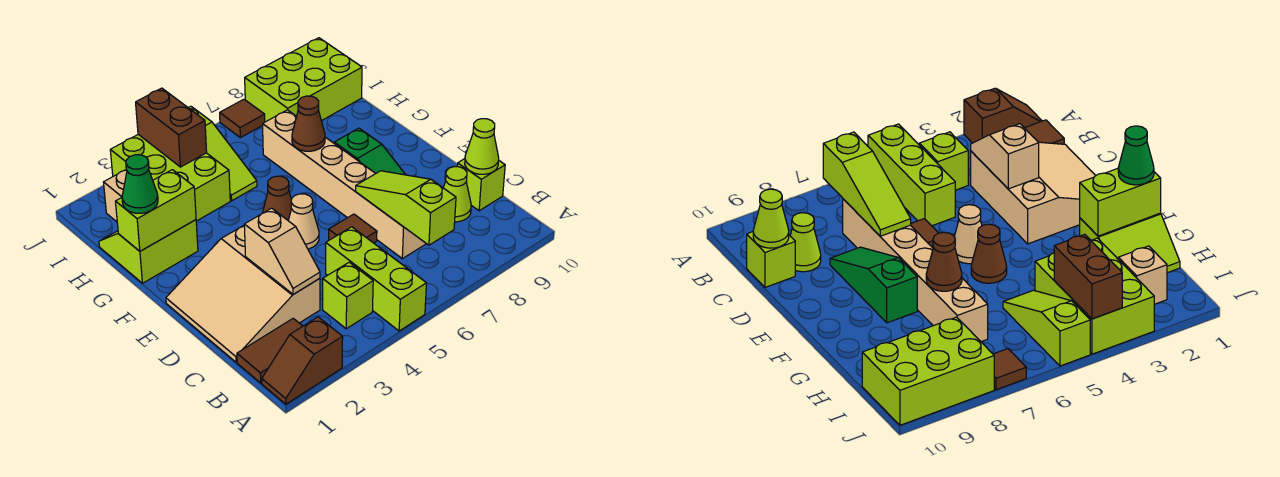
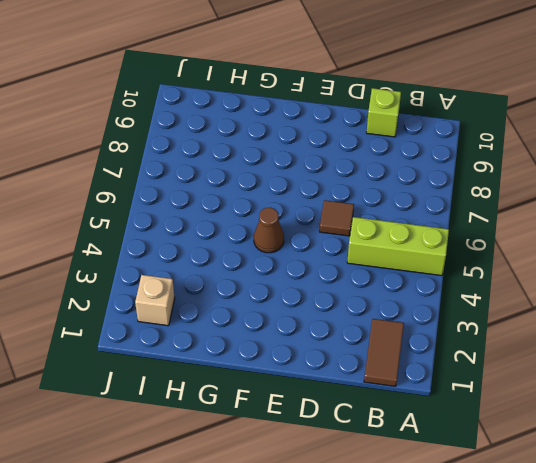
none -> brown 1x2 slope [262,317,343,404]
none -> lime 1x1 brick [323,262,373,329]
none -> tan 3x3 slope [166,226,320,362]

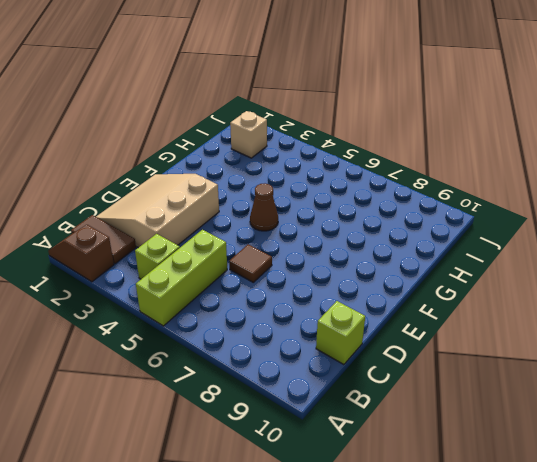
none -> tan 1x6 brick [263,110,426,259]
none -> lime 1x1 cone [443,167,471,222]
none -> green 1x3 slope [334,128,406,175]

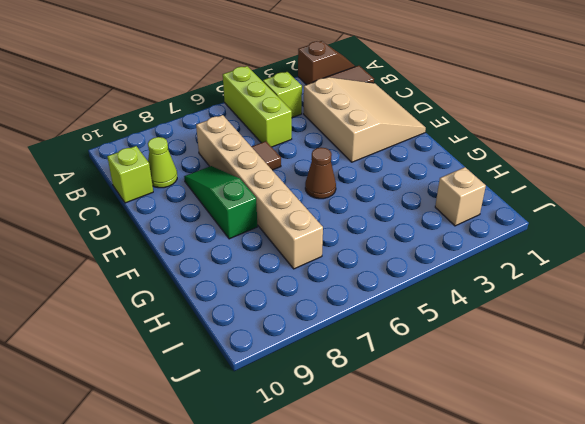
none -> tan 1x1 cone [288,194,319,249]
none -> lime 2x2 slope [99,220,198,283]
none -> lime 2x3 brick [110,135,230,221]

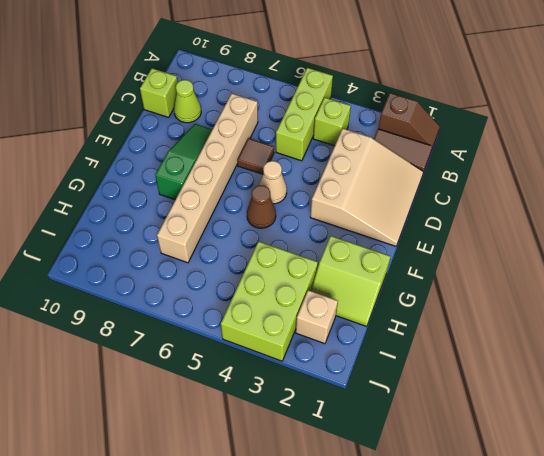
none -> lime 1x3 slope [188,106,257,201]
none -> lime 2x3 brick [245,38,362,122]
none -> brown 1x1 tile [220,99,265,138]

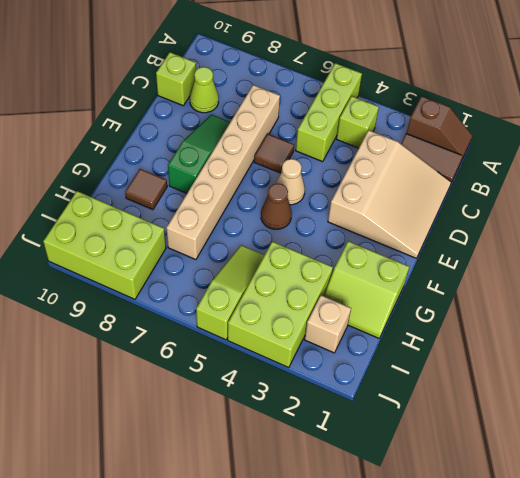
brown 1x1 tile [125,169,167,210] -> brown 1x1 tile moved to [220,99,265,138]
none -> lime 1x3 slope [356,171,456,245]
none -> tan 1x2 slope [244,208,320,294]
none -> lime 1x1 cone [465,119,499,174]

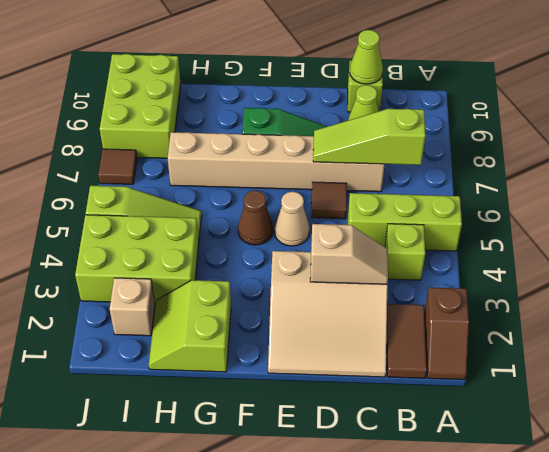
none -> lime 1x2 brick [115,170,196,251]
none -> brown 1x1 cone [292,96,325,151]
none -> brown 1x2 brick [136,88,207,167]

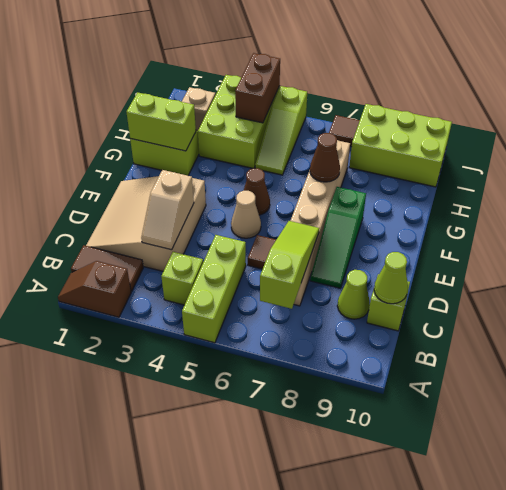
none -> green 1x1 cone [122,155,158,213]

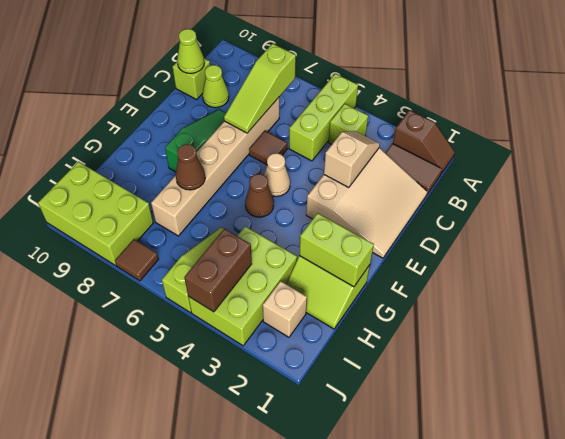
none -> green 1x1 cone [122,155,158,213]

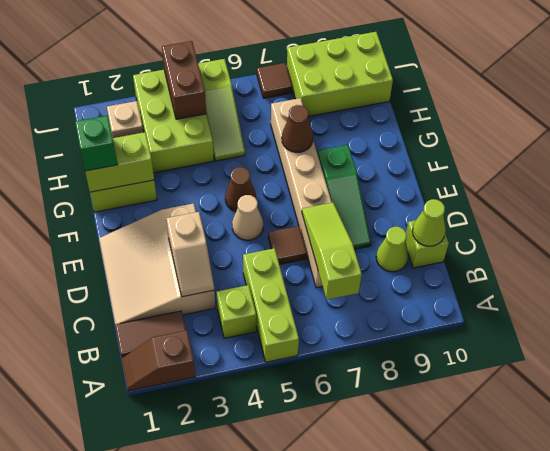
green 1x1 brick [75,115,117,171] -> green 1x1 cone [122,155,158,213]

